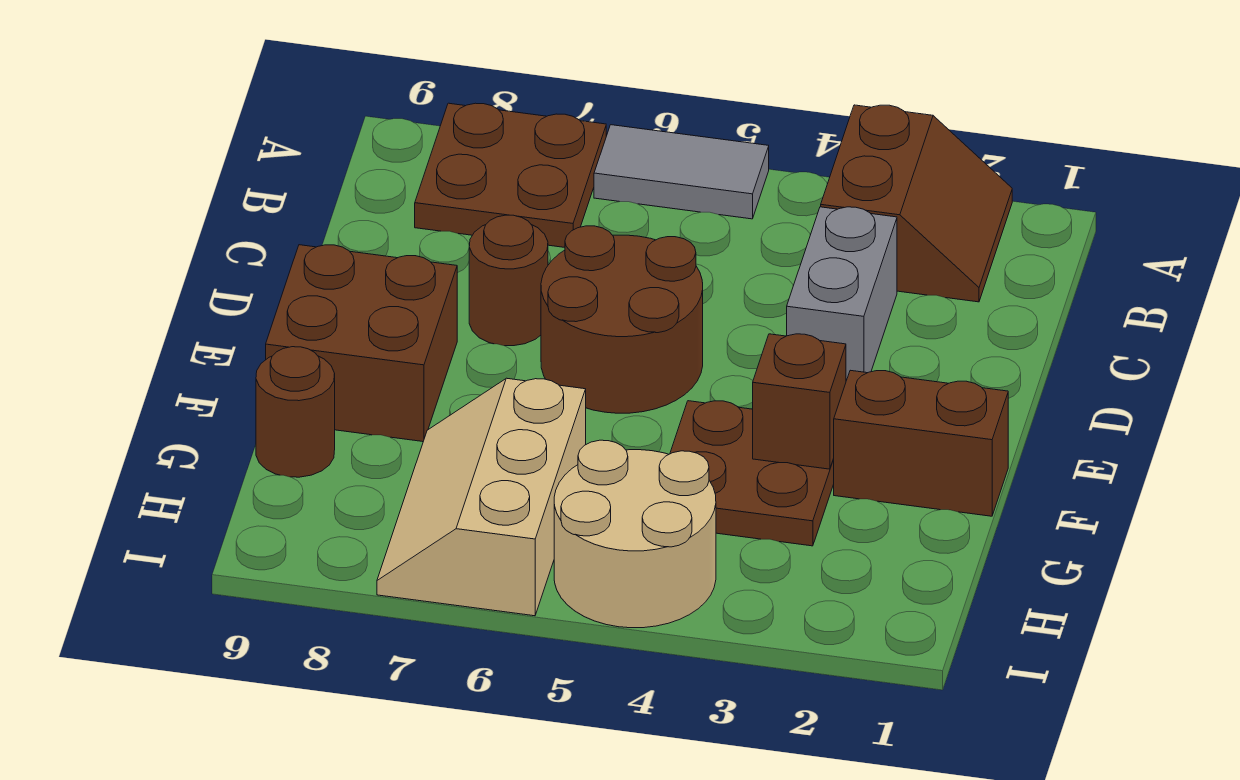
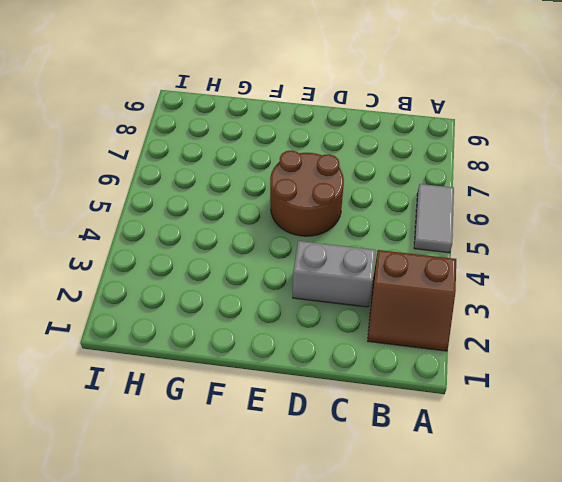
none -> brown 2x2 plate [415,103,606,247]
none -> brown 1x1 round brick [469,215,548,346]
none -> brown 2x2 brick [266,245,457,442]

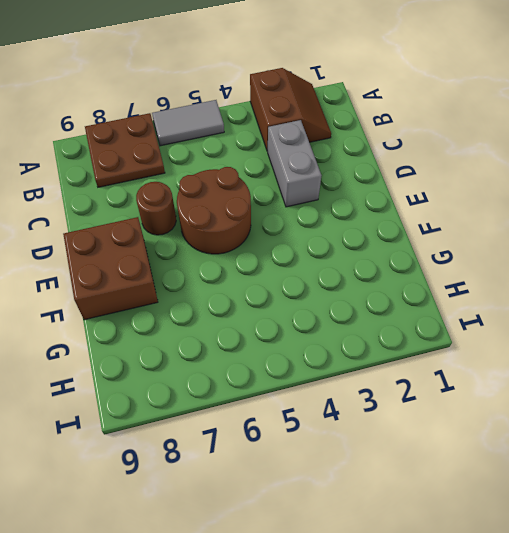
none -> brown 1x2 brick [833,370,1008,516]
none -> brown 2x2 plate [670,401,834,546]
none -> tan 2x3 slope [377,378,586,616]

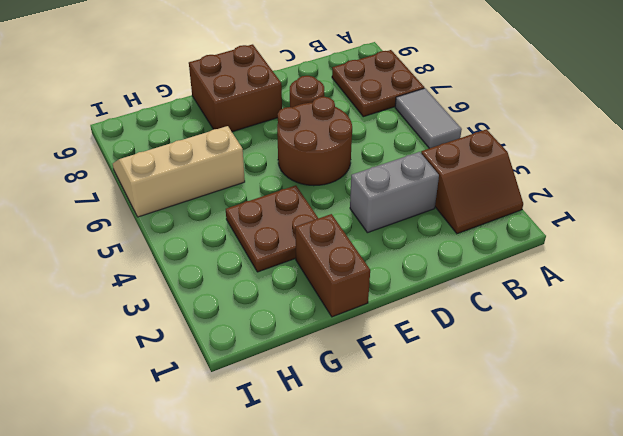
none -> brown 1x1 round brick [256,347,335,477]
none -> tan 2x2 round brick [554,440,716,628]
none -> brown 1x1 brick [753,334,846,469]

